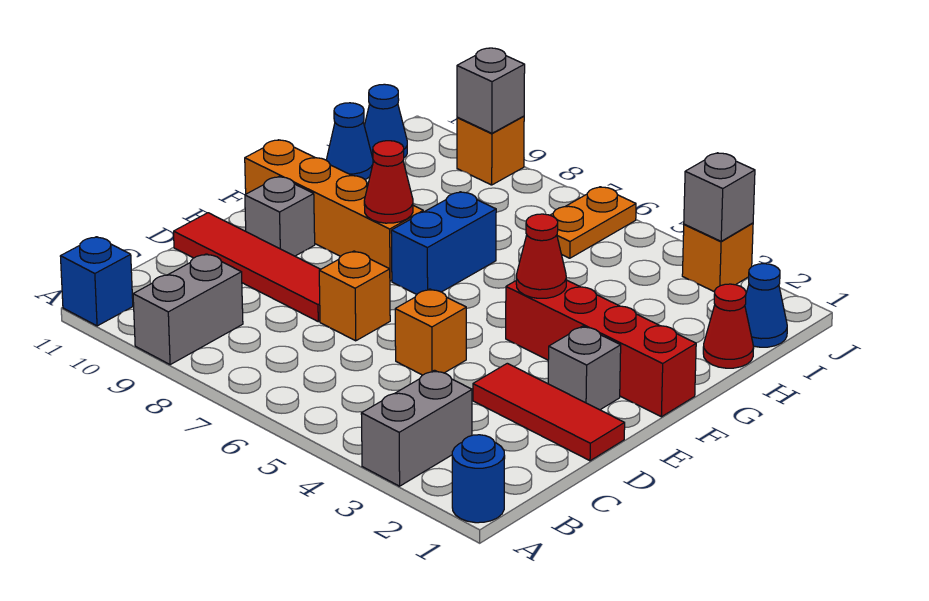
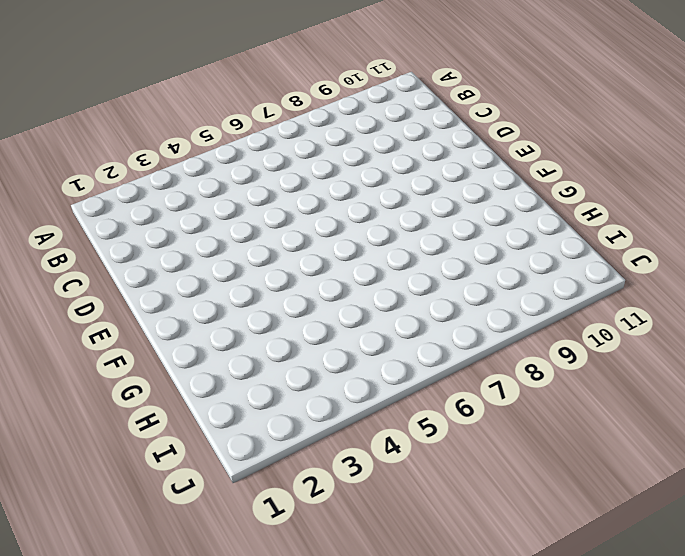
none -> blue 1x1 round brick [452,435,505,523]
none -> grey 1x2 brick [361,370,472,486]
none -> grey 1x2 brick [133,254,243,365]

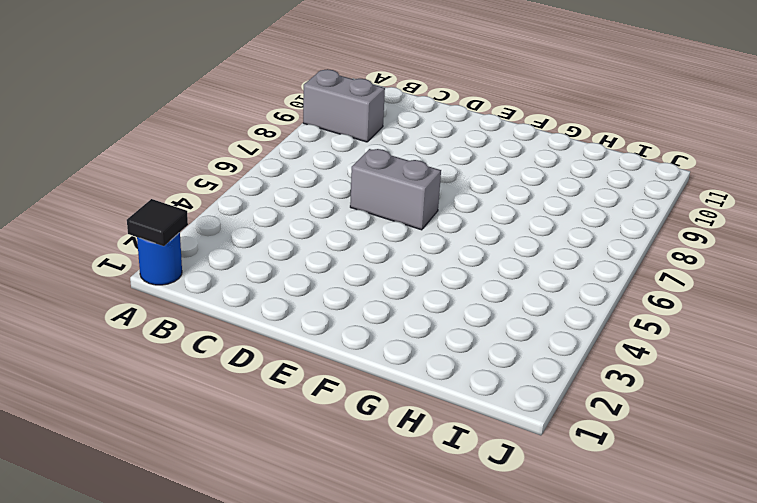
black 1x1 tile [127,199,188,246] -> none
grey 1x2 brick [350,149,441,230] -> grey 1x2 brick moved to [361,370,472,486]
none -> blue 1x1 brick [60,237,133,326]
none -> red 1x3 tile [473,363,625,461]
none -> orange 1x1 brick [395,289,466,375]

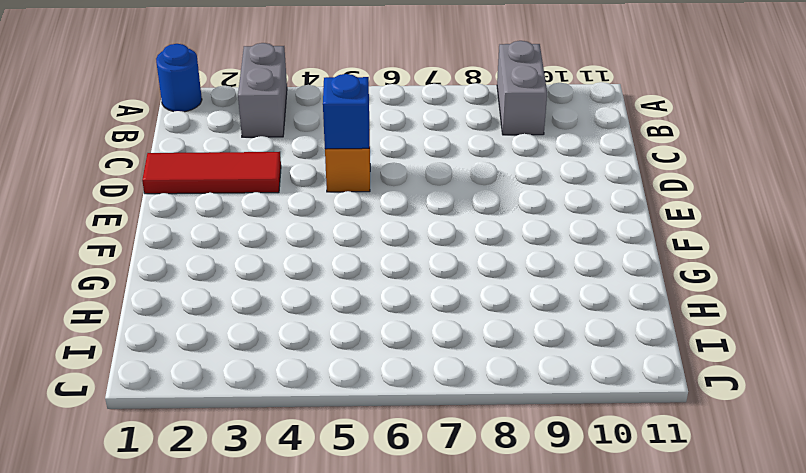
blue 1x1 brick [323,74,369,149] -> blue 1x1 brick moved to [60,237,133,326]
none -> orange 1x1 brick [319,251,390,341]
none -> red 1x4 tile [174,213,320,322]
none -> grey 1x1 brick [548,326,621,410]

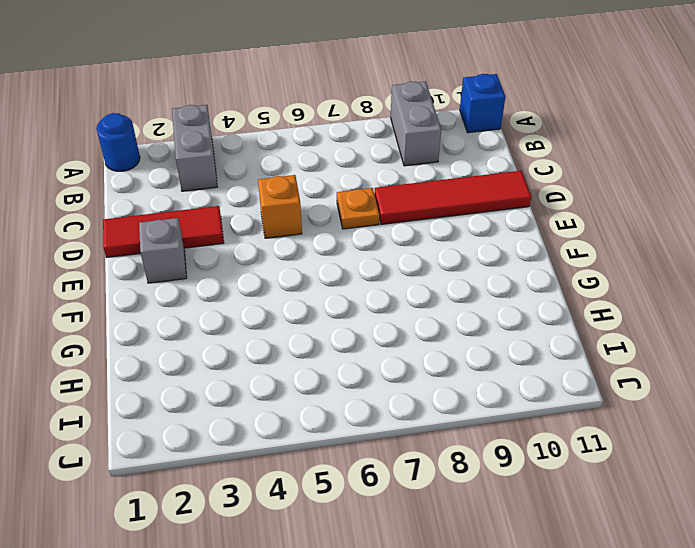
orange 1x1 plate [337,188,379,229] -> orange 1x1 brick [319,251,390,341]
none -> grey 1x1 brick [245,177,315,256]
none -> red 1x4 brick [506,280,696,417]
none -> blue 1x2 brick [391,192,496,294]

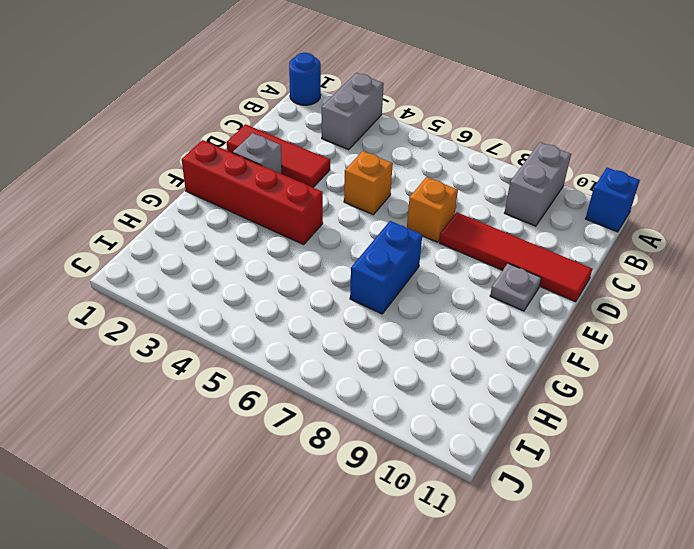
grey 1x1 plate [490,263,541,311] -> grey 1x1 brick [245,177,315,256]
none -> orange 1x4 brick [245,140,423,281]
none -> red 1x1 cone [703,284,754,368]
none -> blue 1x1 cone [326,103,373,179]

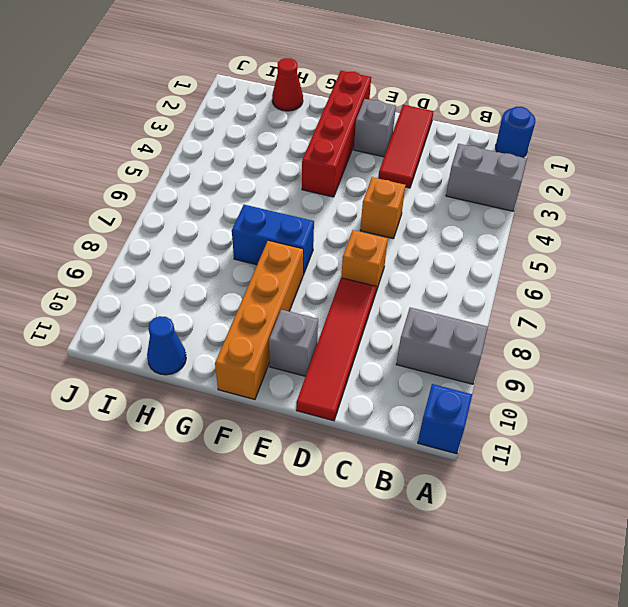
none -> blue 1x1 cone [745,264,787,347]
none -> orange 1x2 plate [550,187,636,258]
none -> blue 1x1 cone [364,84,407,161]

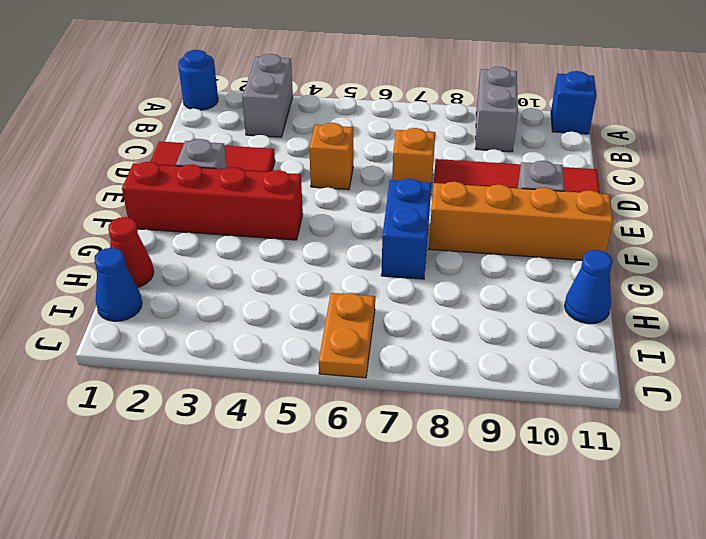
none -> blue 1x1 cone [364,84,407,161]
none -> orange 1x1 brick [682,223,753,292]
none -> orange 1x1 brick [457,116,524,185]

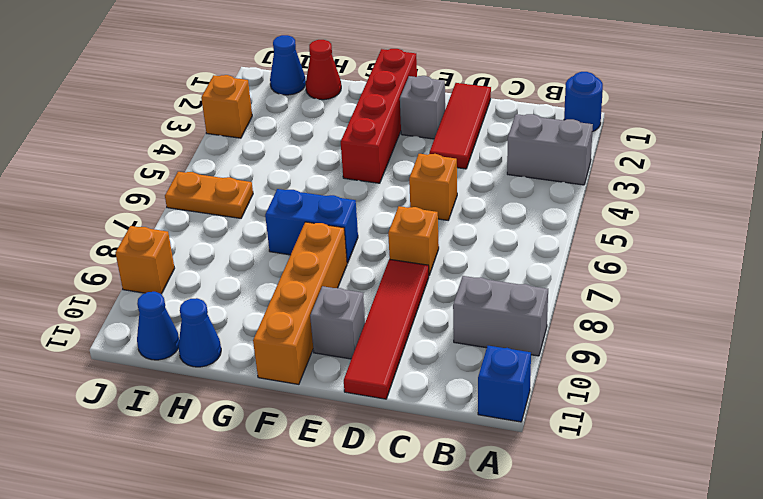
none -> red 1x1 cone [516,214,566,298]
none -> red 1x1 cone [364,141,413,223]
none -> grey 1x1 brick [684,153,755,241]

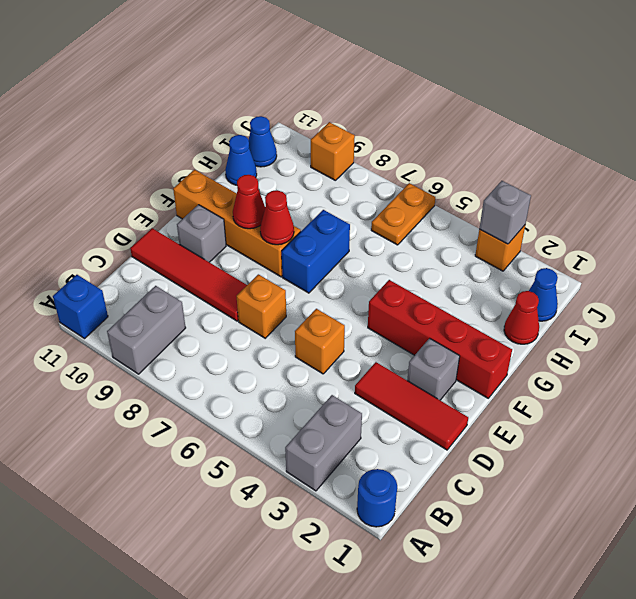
red 1x1 cone [233,175,265,229] -> red 1x1 cone moved to [516,214,566,298]
none -> grey 1x1 brick [457,48,525,133]

